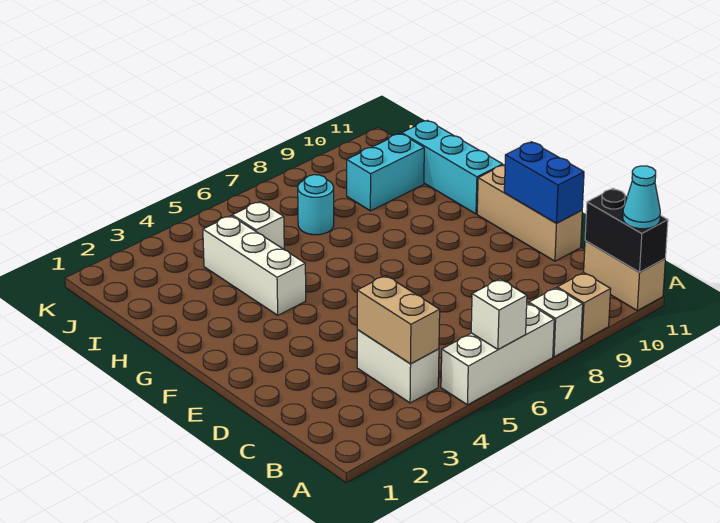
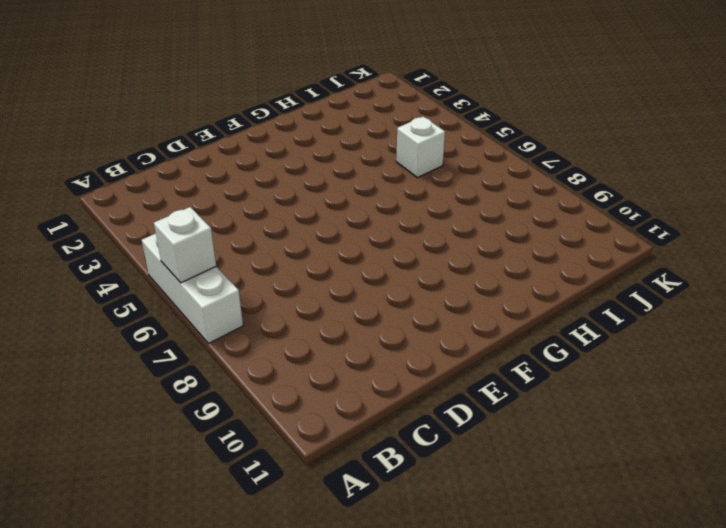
none -> white 1x1 brick [529,288,583,357]
none -> tan 1x1 brick [557,273,611,341]
none -> tan 1x2 brick [584,241,665,311]

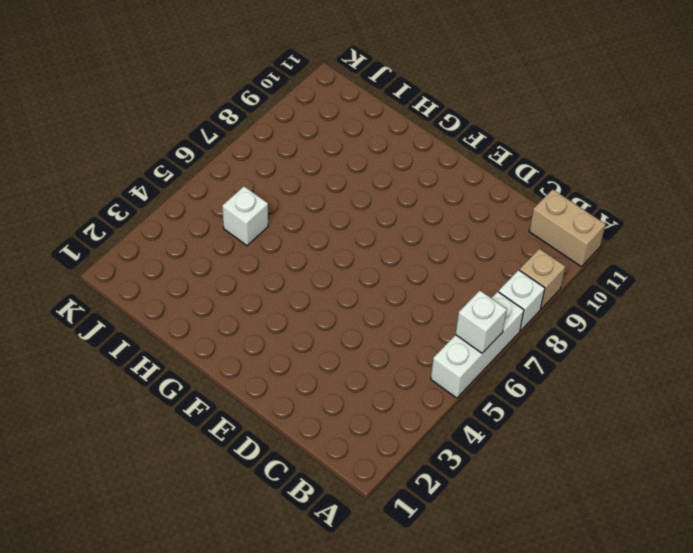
none -> white 1x2 brick [357,330,439,403]
none -> tan 1x3 brick [477,165,582,261]
none -> white 1x3 brick [203,216,306,315]

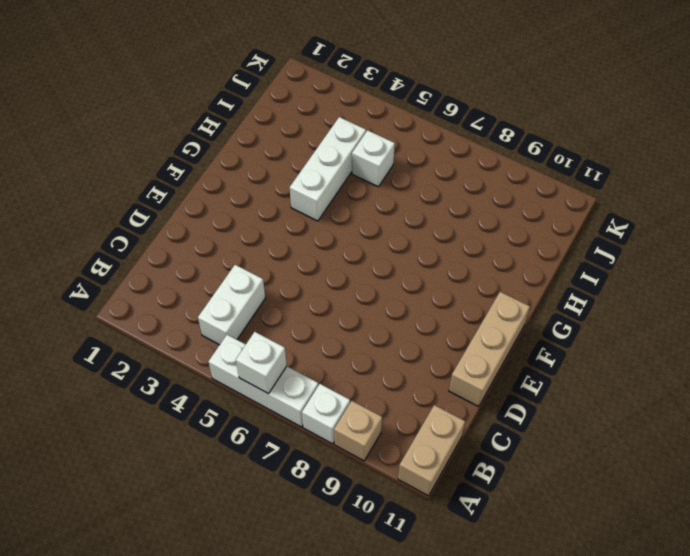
none -> cyan 1x3 brick [402,120,503,214]
none -> cyan 1x1 round brick [298,175,334,235]
none -> cyan 1x2 brick [347,134,424,211]

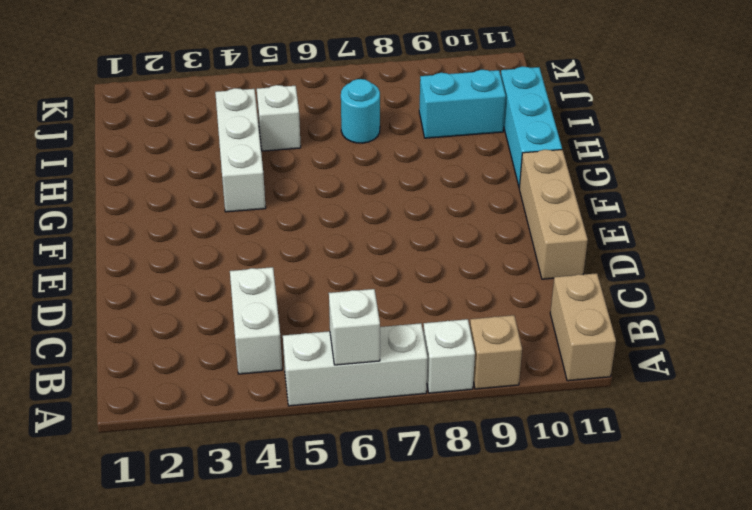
none -> black 1x2 brick [585,189,668,272]
none -> tan 1x2 brick [357,276,440,364]
none -> blue 1x2 brick [504,142,584,223]

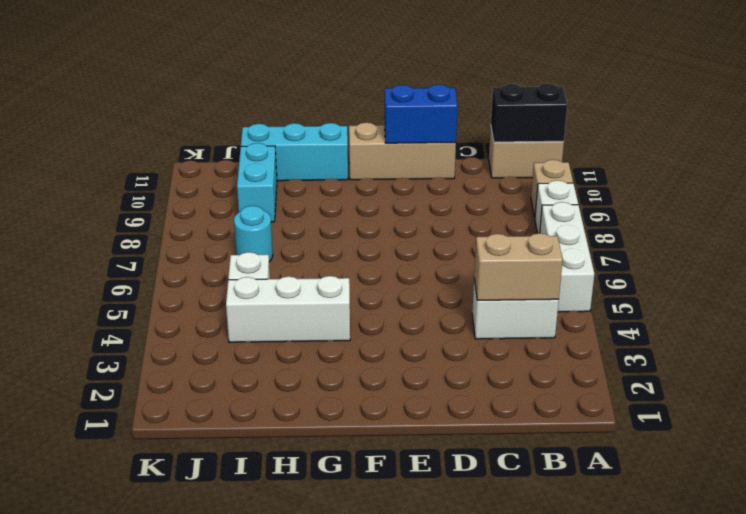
none -> white 1x1 brick [471,279,527,350]
none -> cyan 1x1 cone [623,166,660,229]

